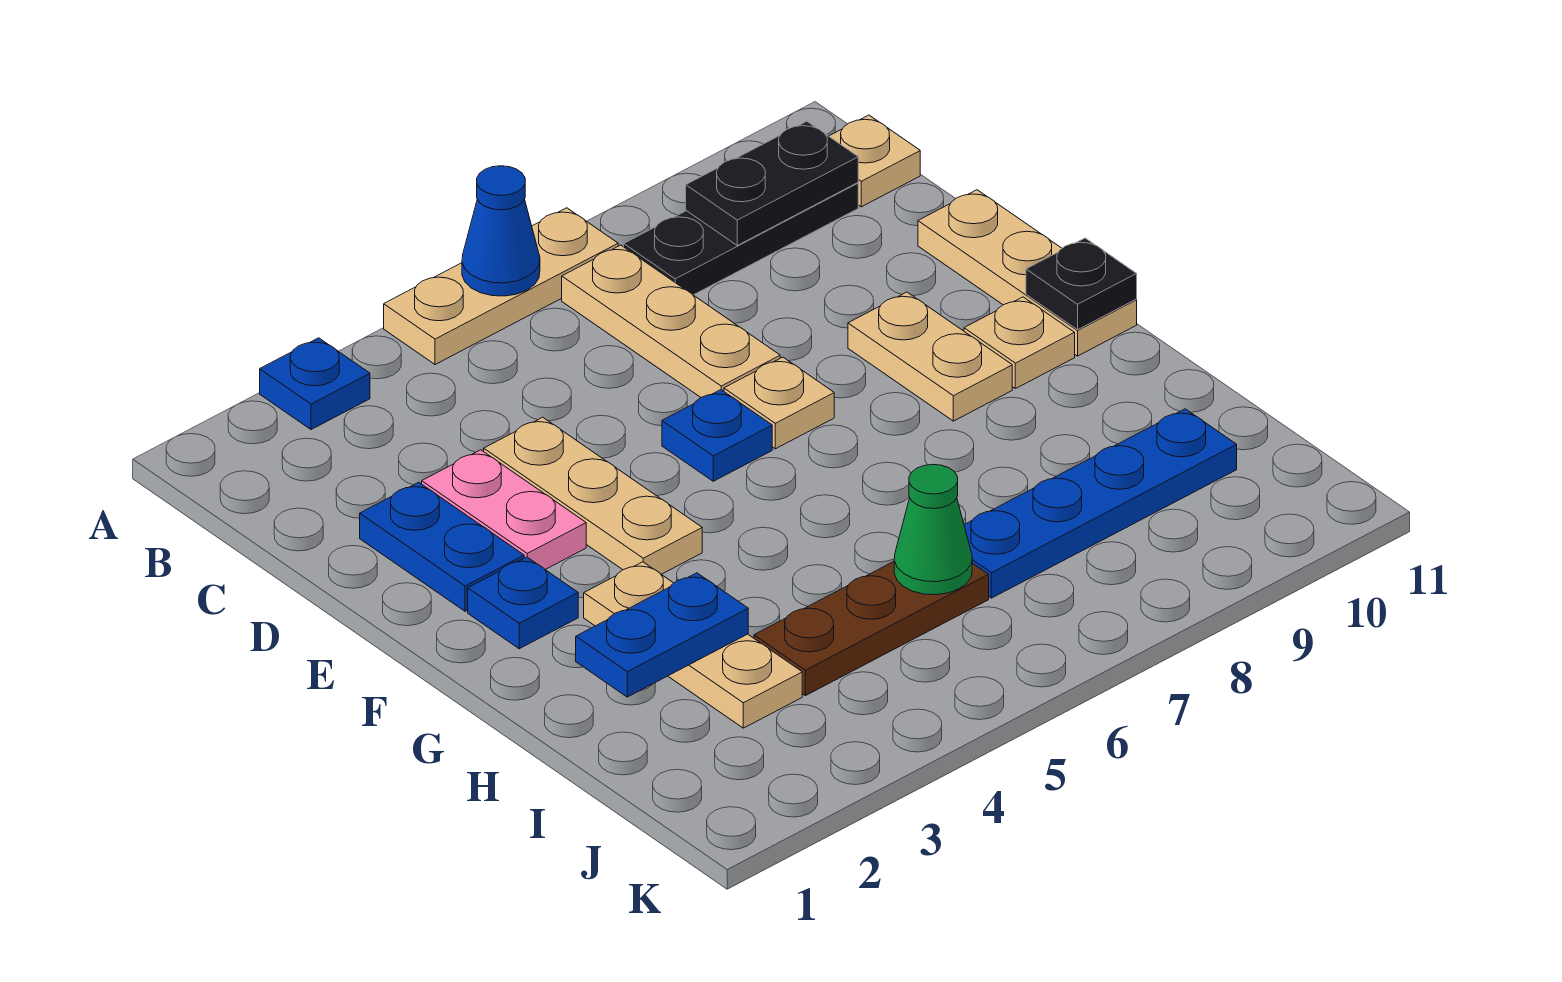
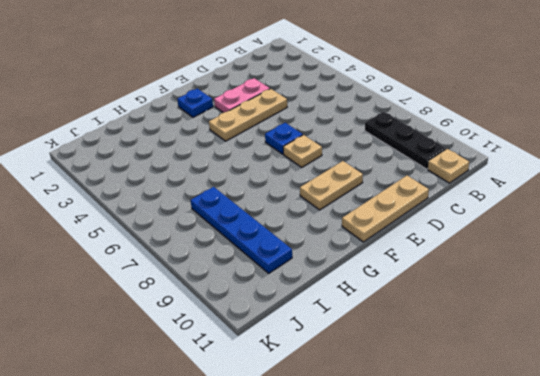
none -> blue 1x1 plate [260,338,370,430]
none -> tan 1x3 plate [384,208,618,365]
none -> tan 1x3 plate [562,245,780,397]

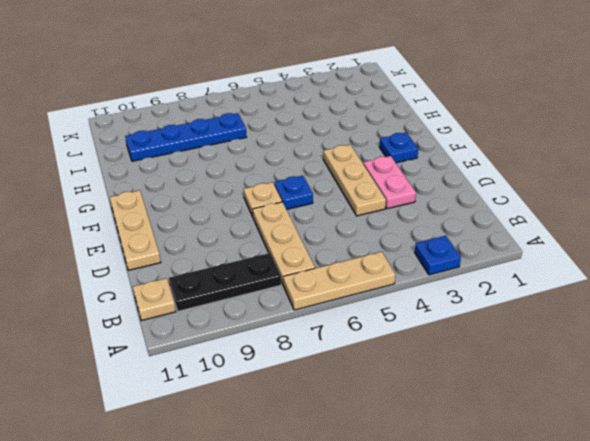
none -> blue 1x2 plate [360,482,524,611]
none -> tan 1x2 plate [848,292,1012,421]
none -> tan 1x1 plate [964,297,1075,389]

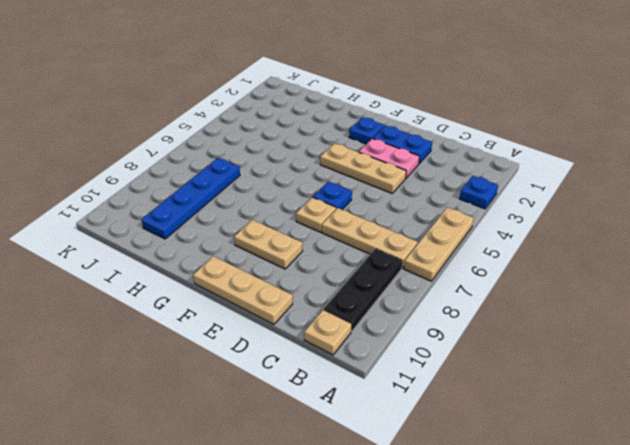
none -> tan 1x1 plate [964,297,1075,389]
none -> tan 1x3 plate [584,562,802,728]
none -> brown 1x3 plate [754,562,989,696]

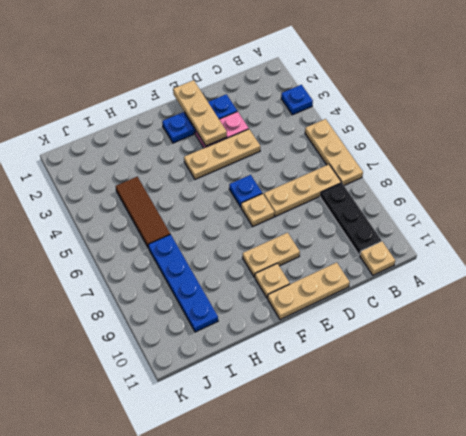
tan 1x3 plate [173,80,227,146] -> tan 1x3 plate turned to [584,562,802,728]
brown 1x3 tile [116,177,170,248] -> brown 1x3 plate [754,562,989,696]
none -> blue 1x1 cone [462,166,540,296]
none -> black 1x2 plate [686,121,858,245]
none -> black 1x1 plate [1026,238,1137,330]

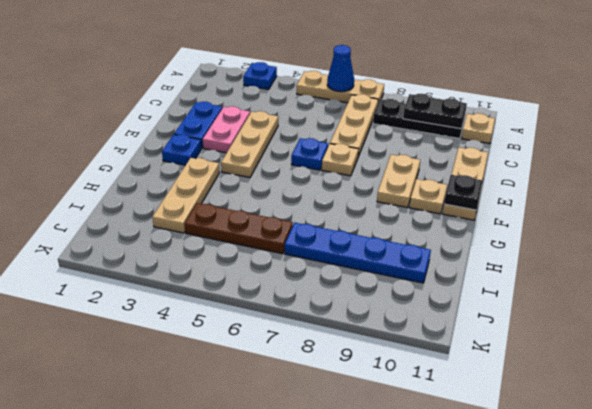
none -> blue 1x2 plate [576,573,748,697]
none -> green 1x1 cone [894,464,972,595]

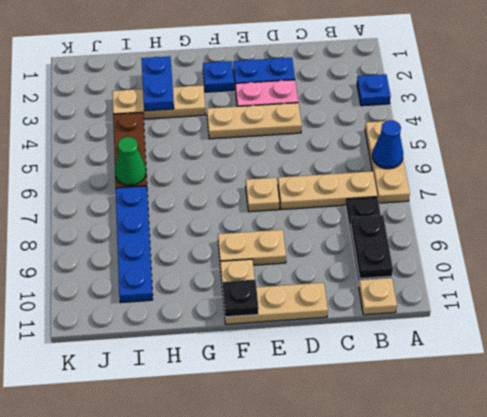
none -> blue 1x1 plate [662,390,772,481]

